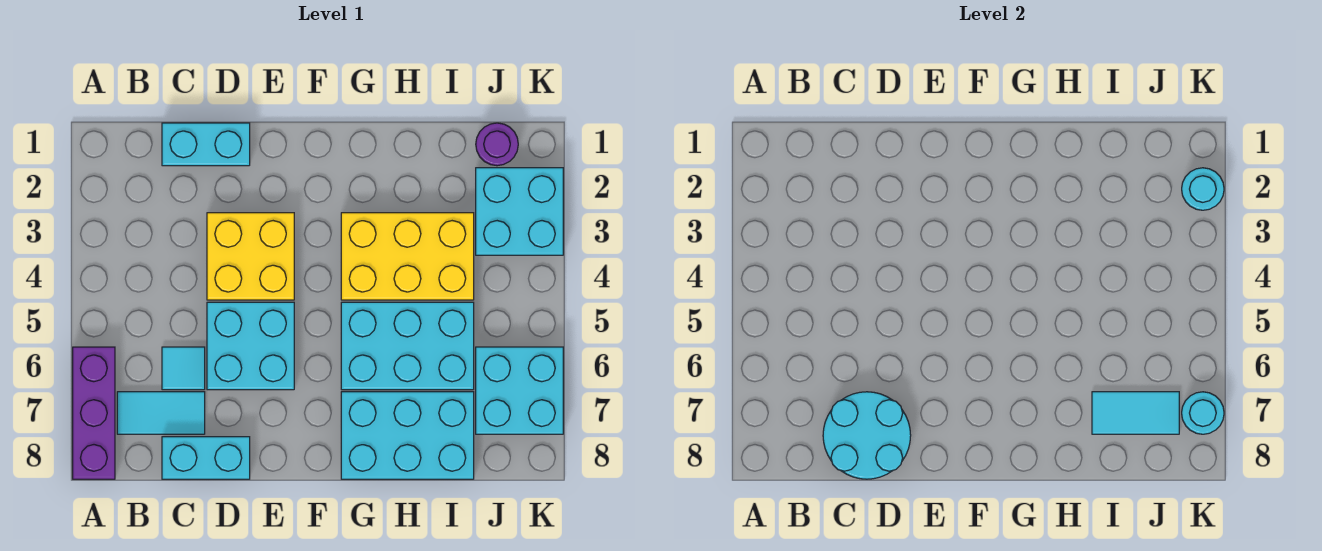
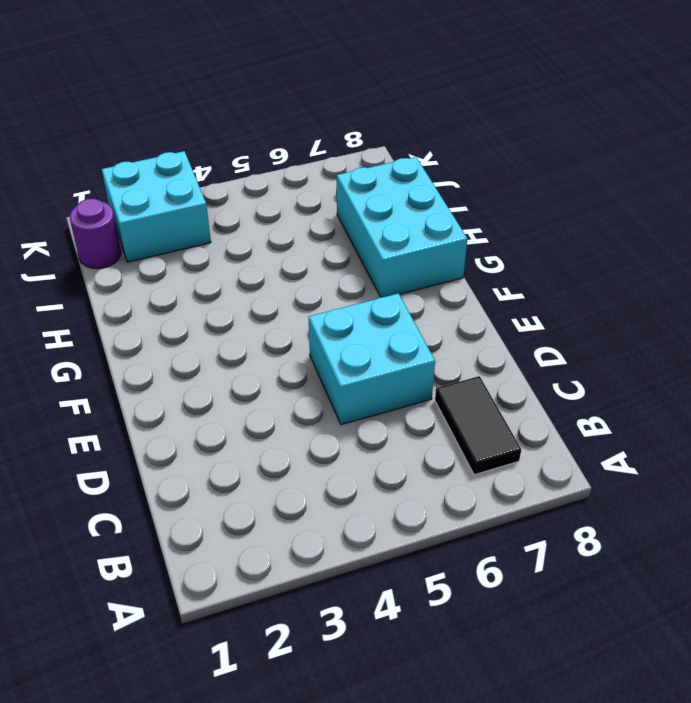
black 1x2 tile [435,376,521,475] -> cyan 1x2 tile [117,392,205,434]
none -> purple 1x3 brick [73,347,115,479]
none -> cyan 1x2 brick [162,123,250,166]
none -> cyan 1x1 tile [162,347,205,390]

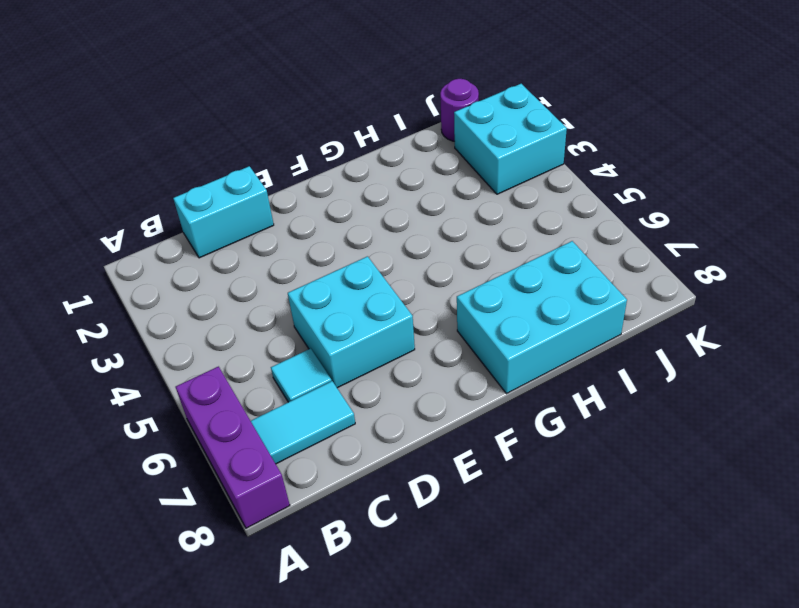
none -> cyan 1x2 brick [162,437,250,479]
none -> yellow 2x2 brick [207,213,294,300]
none -> yellow 2x3 brick [341,213,474,300]

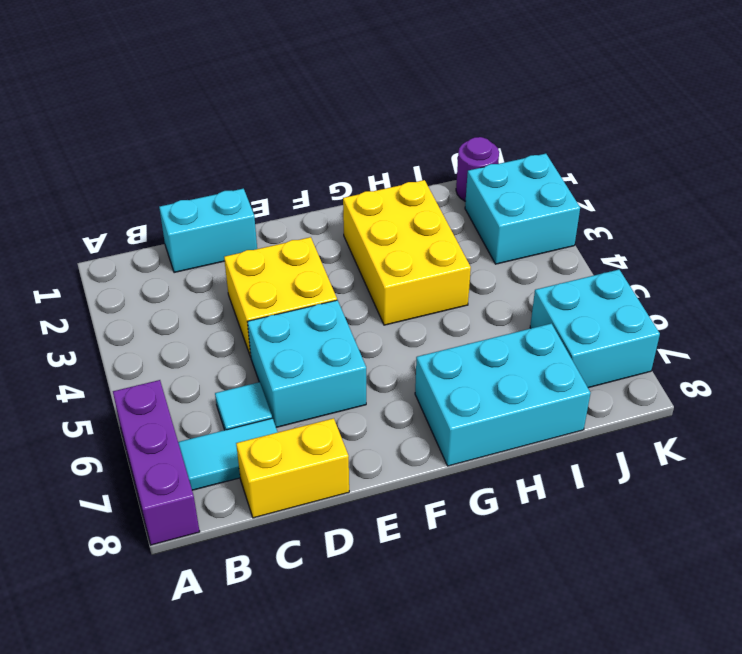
yellow 1x2 brick [236,418,349,518] -> cyan 1x2 brick [162,437,250,479]
yellow 2x3 brick [343,180,471,325] -> yellow 2x3 brick turned to [341,213,474,300]
none -> cyan 2x3 brick [341,302,474,390]
none -> cyan 2x2 round brick [823,392,911,479]
none -> cyan 1x2 tile [1092,392,1179,434]

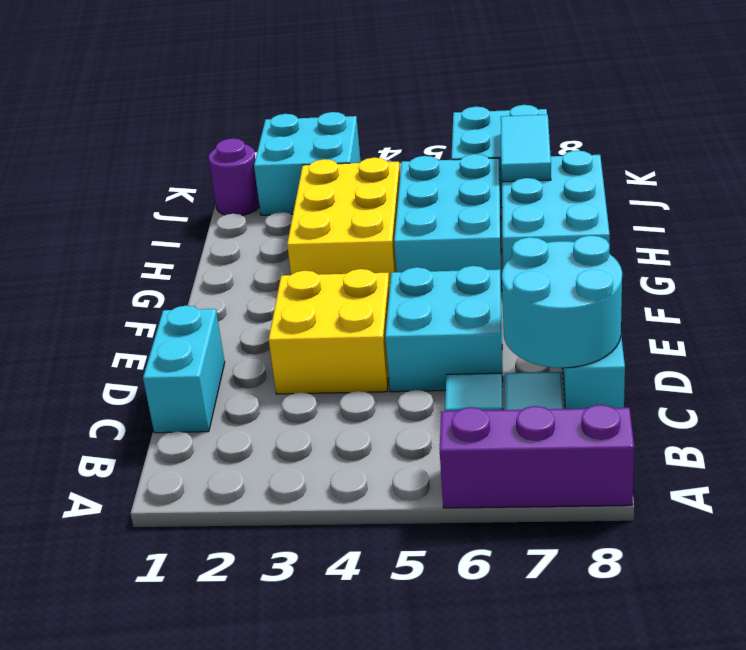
none -> cyan 1x1 round brick [1182,168,1224,210]
none -> cyan 1x1 round brick [1182,392,1224,434]

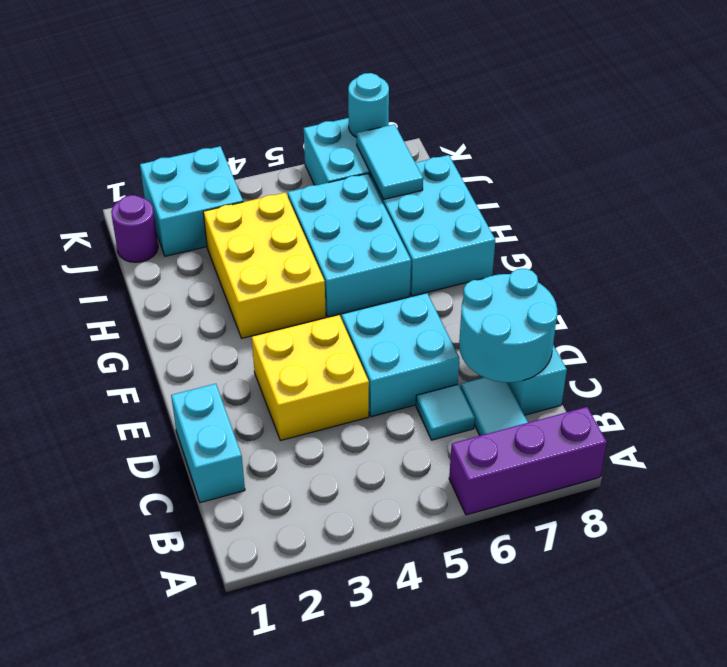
none -> cyan 1x1 round brick [1182,168,1224,210]

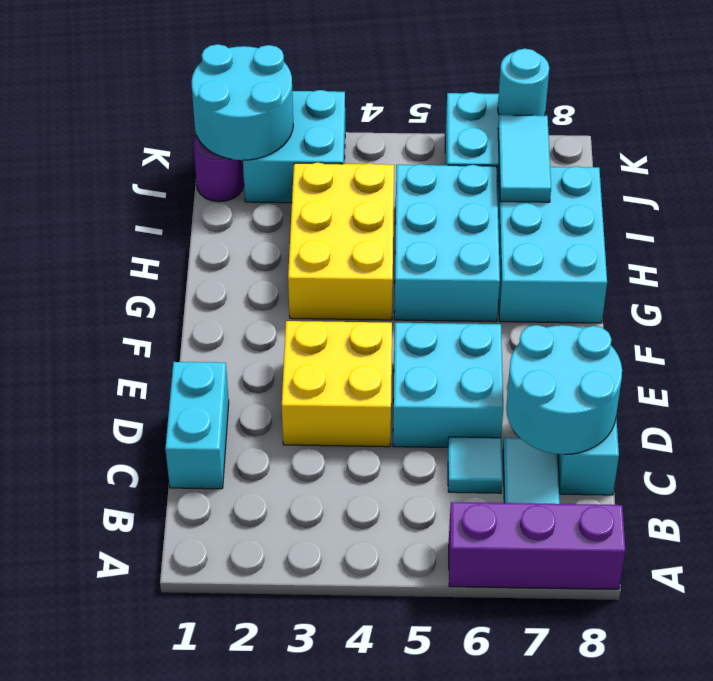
cyan 2x2 round brick [191,44,293,160] -> cyan 1x1 round brick [1182,168,1224,210]

